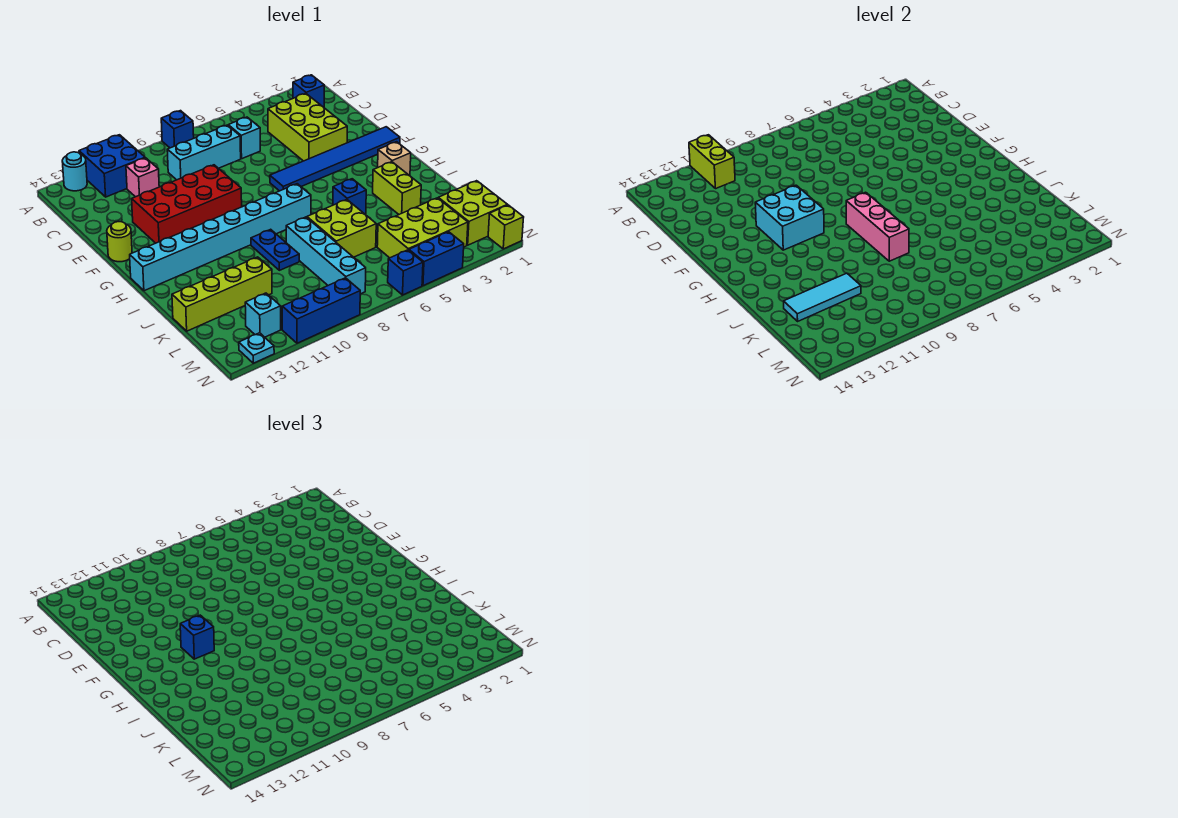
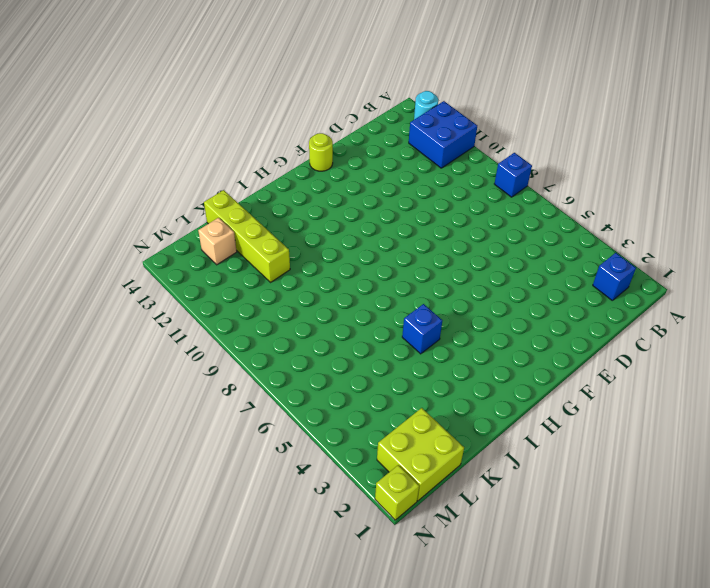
tan 1x1 brick [198,218,237,265] -> tan 1x1 brick moved to [378,142,411,176]
none -> lime 2x3 brick [268,94,347,161]
none -> cyan 1x1 brick [228,117,260,159]
none -> cyan 1x3 brick [167,125,241,180]
none -> pink 1x1 brick [126,158,159,197]

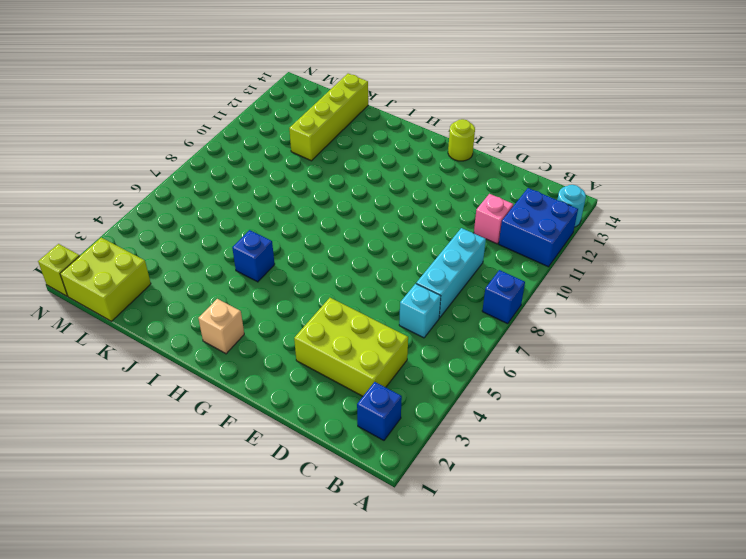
none -> red 2x4 brick [132,165,242,243]
none -> blue 1x6 tile [270,127,400,191]
none -> cyan 1x8 brick [130,184,311,291]
none -> lime 1x2 brick [373,162,421,214]

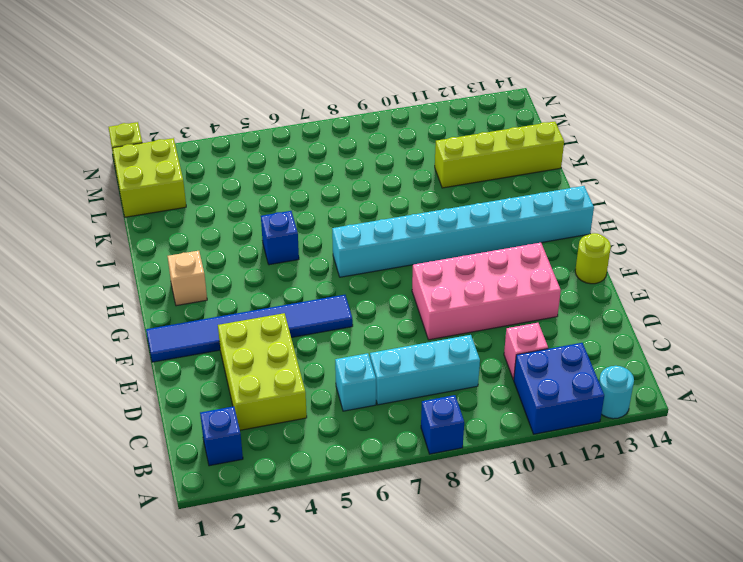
pink 2x4 brick [412,243,561,340] -> red 2x4 brick [132,165,242,243]
none -> lime 1x2 brick [373,162,421,214]
none -> blue 1x2 plate [251,229,299,270]
none -> lime 2x2 brick [307,200,376,257]
none -> cyan 1x4 brick [286,217,366,294]

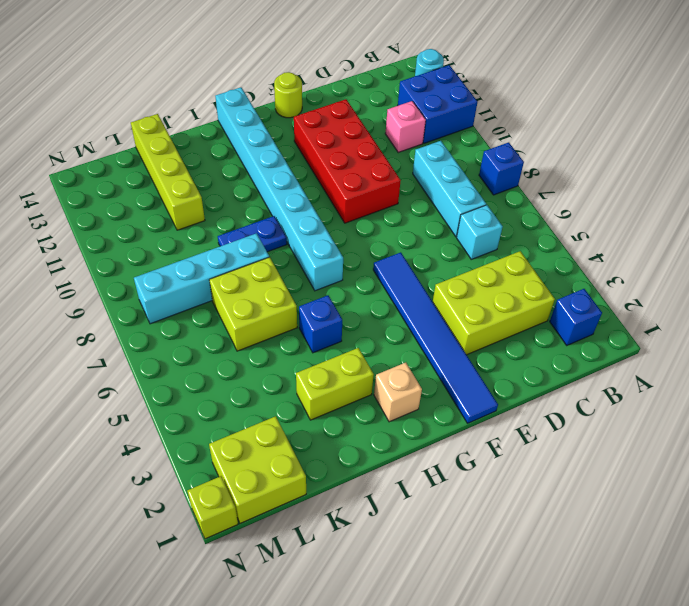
none -> lime 2x3 brick [377,198,468,258]
none -> cyan 1x1 brick [245,293,281,337]
none -> blue 1x2 brick [409,232,464,286]
none -> blue 1x1 brick [388,250,423,295]

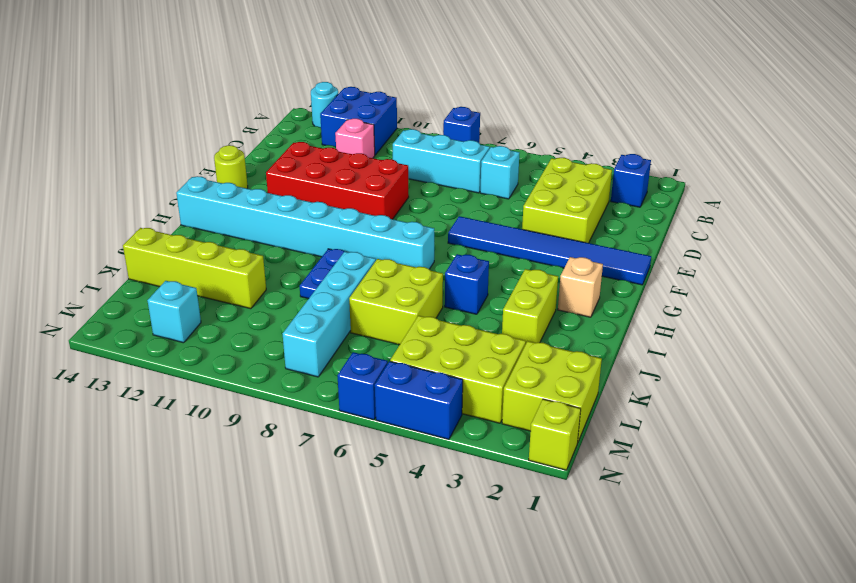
none -> blue 1x3 brick [282,278,360,343]
none -> cyan 1x1 plate [239,333,274,363]
none -> lime 1x2 brick [689,135,735,189]
none -> cyan 2x2 brick [755,185,824,250]

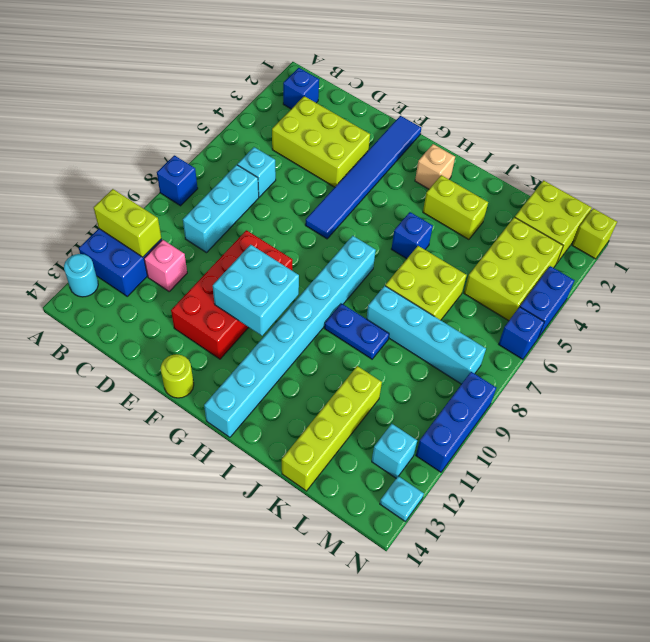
none -> pink 1x3 brick [846,192,909,261]
none -> cyan 1x3 tile [784,273,861,321]
none -> blue 1x1 brick [180,615,214,659]

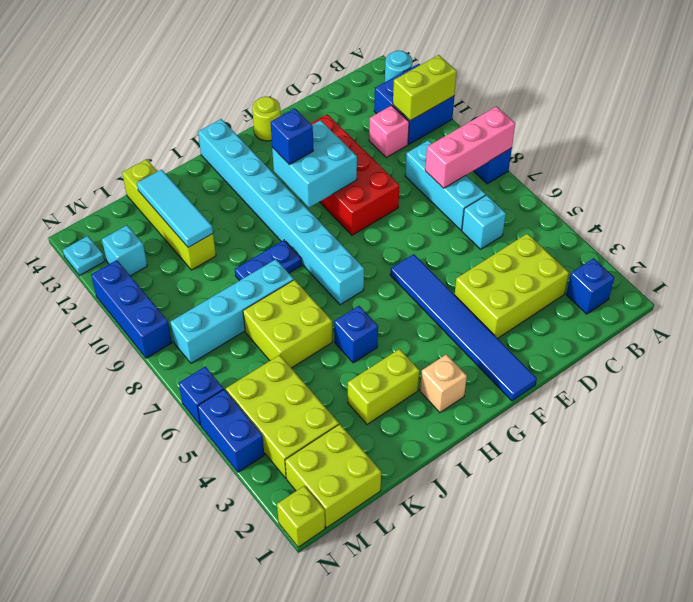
pink 1x3 brick [425,106,515,188] -> pink 1x3 brick moved to [846,192,909,261]

